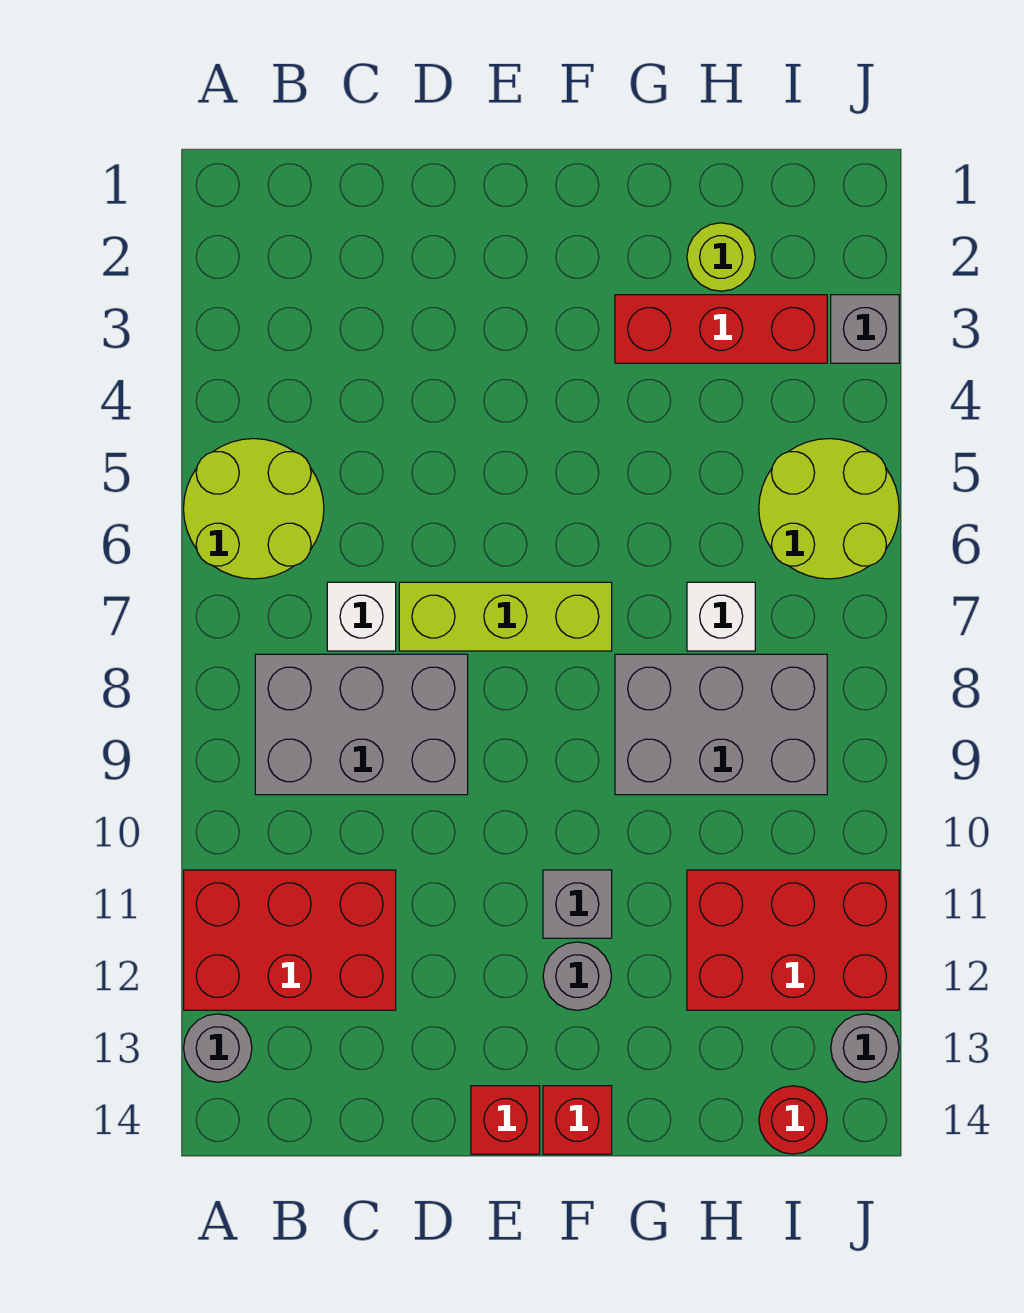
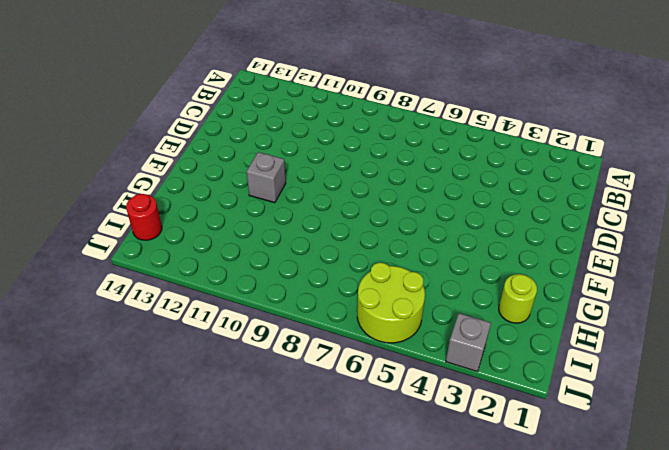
none -> lime 2x2 round brick [184,439,324,579]
none -> red 2x3 brick [184,870,396,1010]
none -> grey 1x1 round brick [184,1014,252,1082]

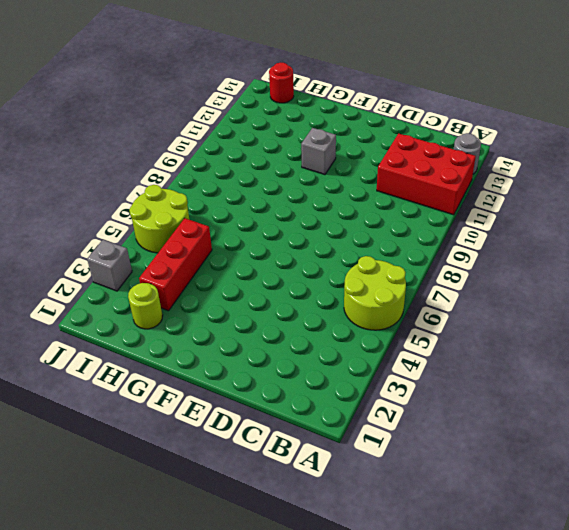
red 1x3 brick [139,218,212,311] -> red 1x3 brick turned to [615,295,827,363]
none -> grey 2x3 brick [255,654,468,795]
none -> white 1x1 brick [327,582,396,651]
none -> lime 1x3 brick [399,582,612,651]

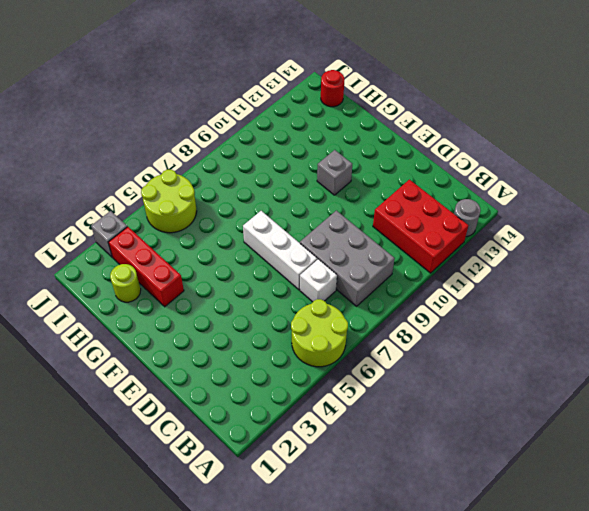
white 1x3 brick [243,211,317,290] -> lime 1x3 brick [399,582,612,651]
none -> red 1x1 brick [471,1086,540,1154]
none -> grey 1x1 round brick [543,942,611,1010]
none -> red 1x1 brick [543,1086,612,1154]

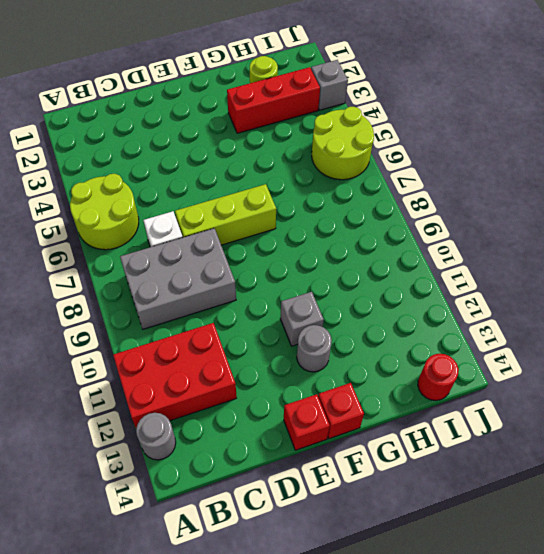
none -> grey 2x3 brick [615,654,827,795]
none -> white 1x1 brick [687,582,755,651]
none -> red 2x3 brick [687,870,899,1010]

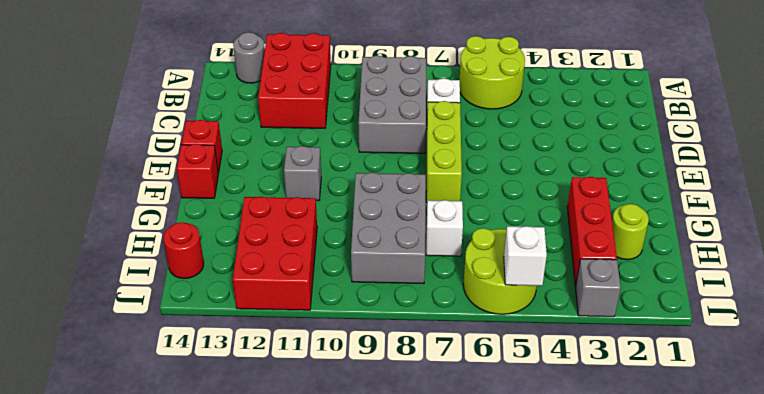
white 1x1 brick [504,226,547,286] -> none
none -> grey 1x1 round brick [543,942,611,1010]
none -> grey 1x1 round brick [831,1014,899,1082]

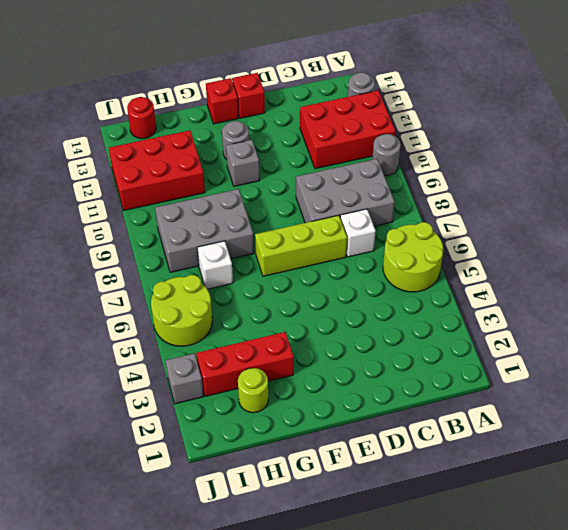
grey 1x1 round brick [372,134,401,176] -> grey 1x1 round brick moved to [831,1014,899,1082]

